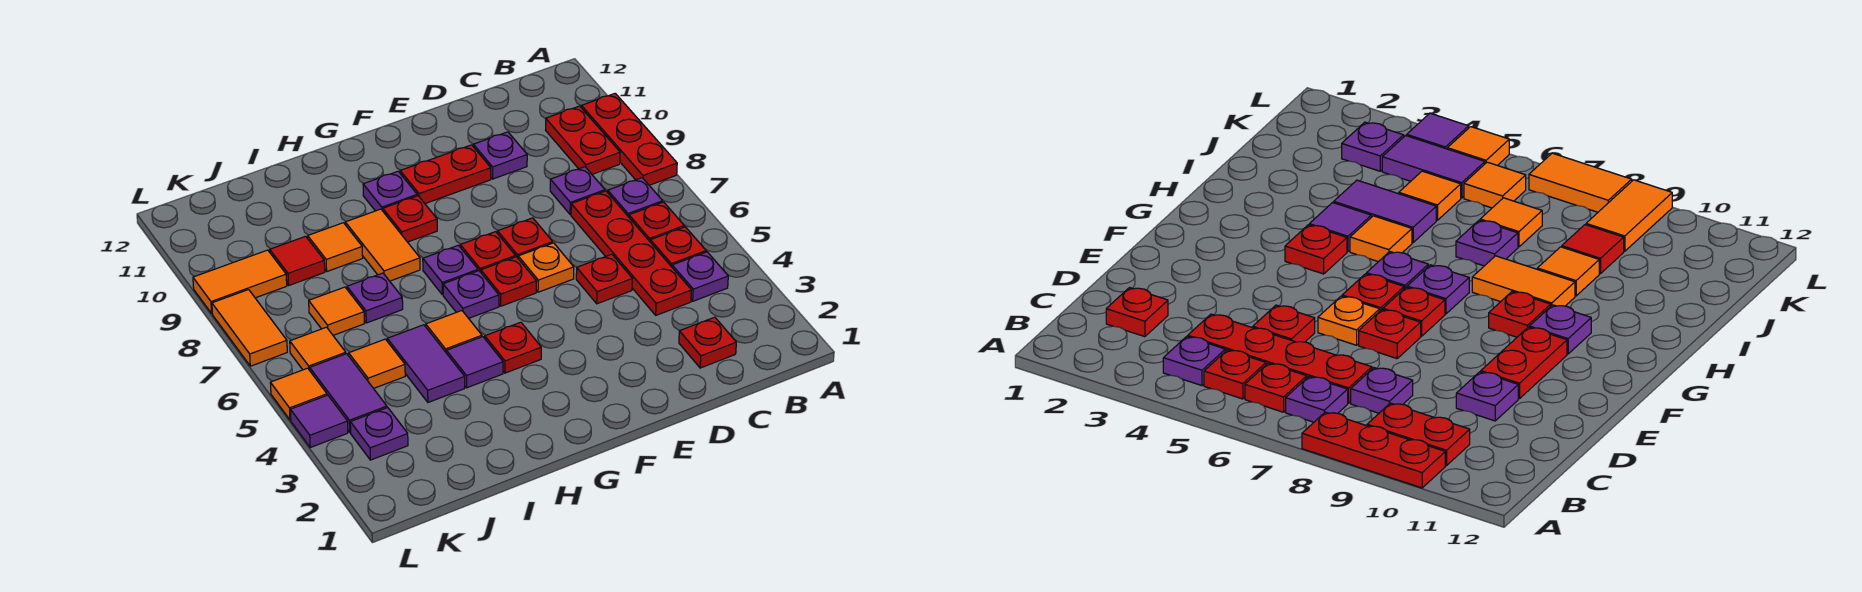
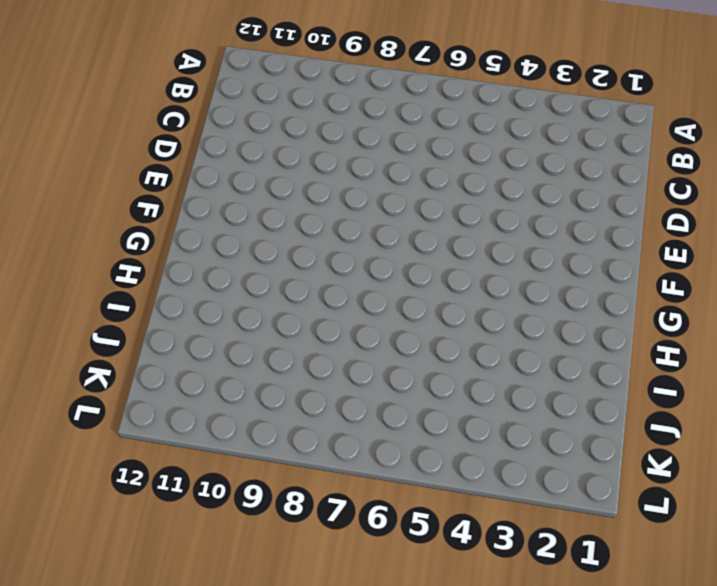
none -> red 1x3 plate [581,93,677,185]
none -> purple 1x1 plate [672,252,728,301]
none -> red 1x1 plate [650,227,706,267]
none -> red 1x1 plate [629,202,684,241]

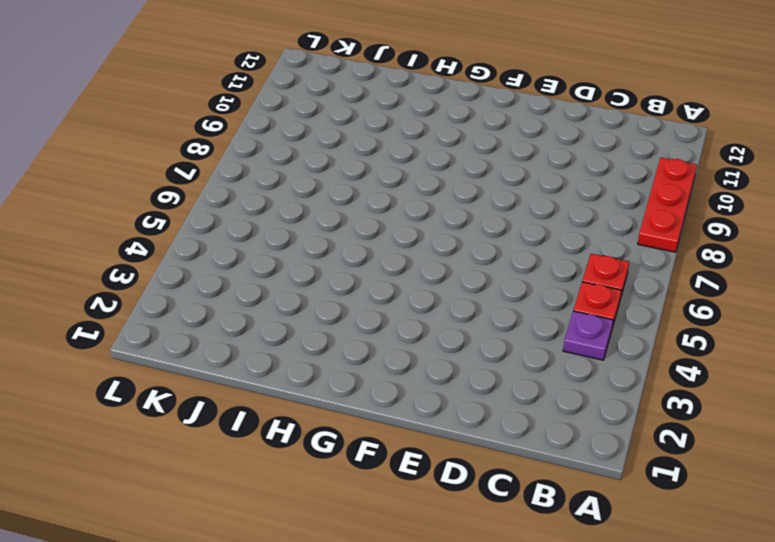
none -> purple 1x1 plate [608,178,663,217]
none -> red 1x2 plate [546,106,620,174]
none -> red 1x1 plate [679,317,736,368]
none -> red 1x4 plate [571,191,691,315]

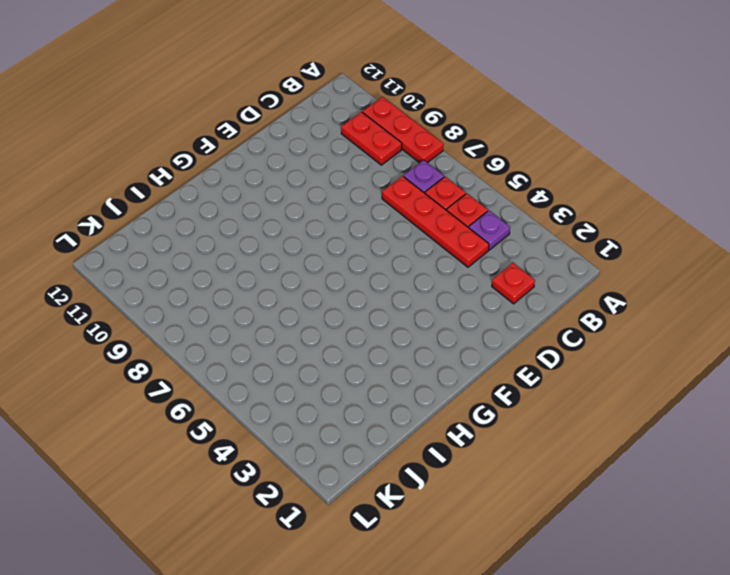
none -> purple 1x1 plate [550,167,605,214]
none -> red 1x1 plate [576,254,632,304]
none -> purple 1x1 plate [473,132,527,179]
none -> orange 1x1 plate [518,243,574,292]

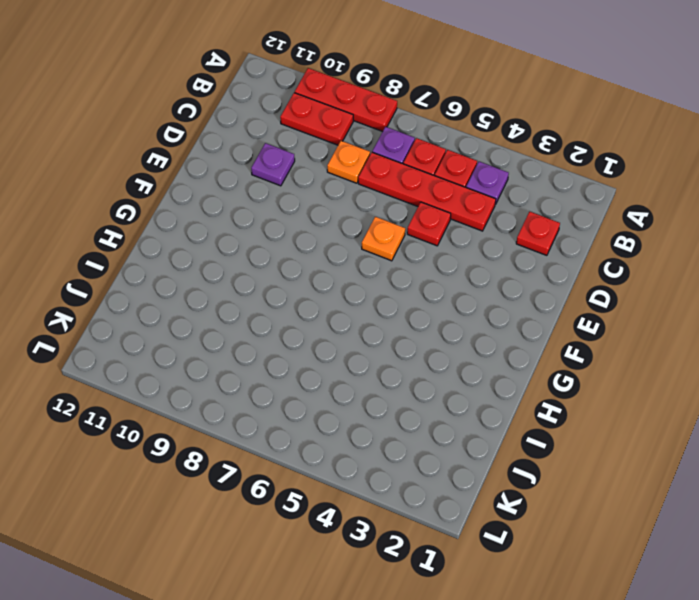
orange 1x1 plate [327,141,370,183] -> purple 1x1 plate [550,167,605,214]
none -> red 1x1 plate [498,218,553,258]
none -> red 1x2 plate [400,145,491,204]
none -> red 1x1 plate [481,257,537,306]
none -> red 1x1 plate [460,232,516,272]

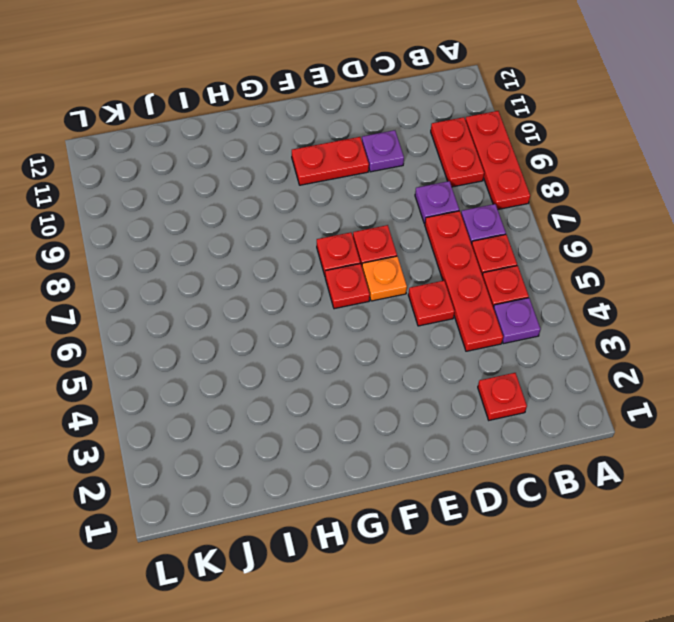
none -> red 1x1 plate [485,322,541,373]
none -> purple 1x1 plate [443,271,499,318]
none -> purple 1x1 plate [423,245,478,295]
none -> red 1x1 plate [383,196,437,242]

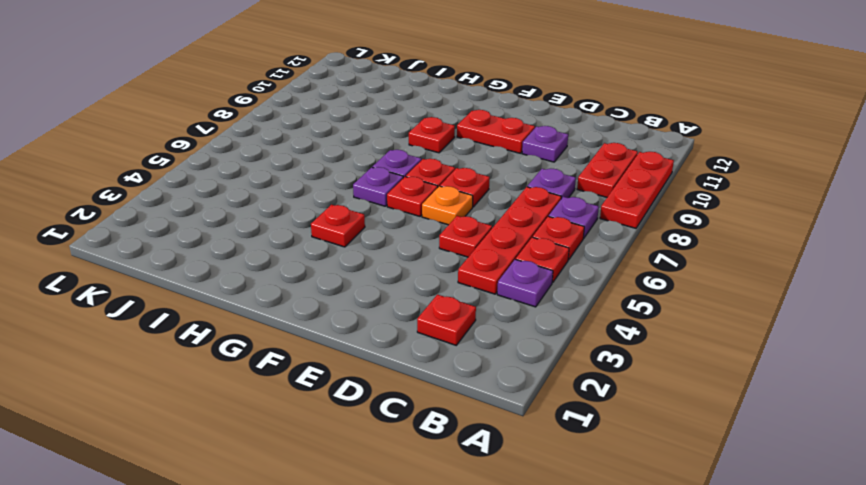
none -> purple 1x1 plate [363,171,417,211]
none -> purple 1x1 tile [447,337,503,388]
none -> orange 1x1 tile [426,311,482,353]
none -> orange 1x2 tile [345,209,420,281]

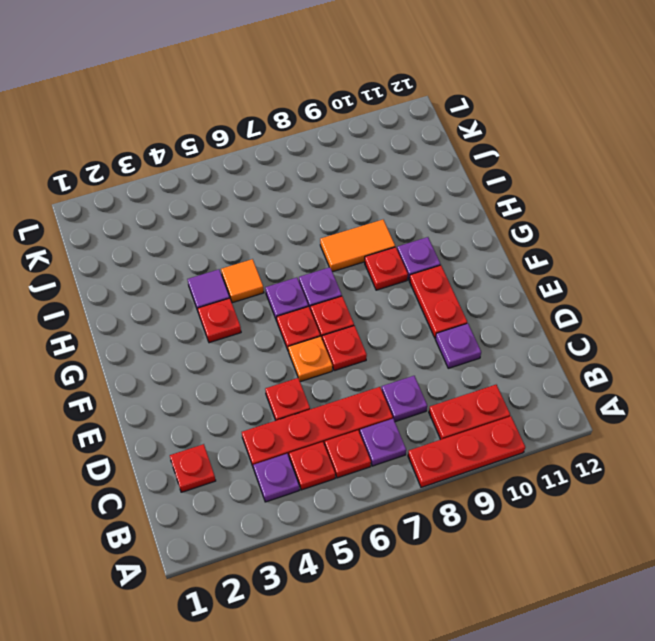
none -> purple 1x2 tile [387,325,465,402]
none -> purple 1x1 plate [347,273,403,323]
none -> orange 1x1 tile [308,223,363,271]
none -> orange 1x1 tile [349,339,405,388]

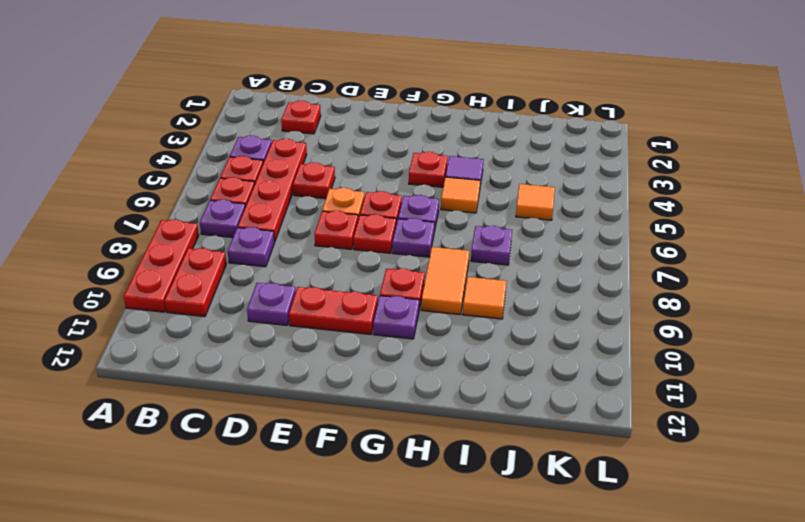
none -> purple 1x2 tile [387,325,465,402]
none -> orange 1x1 tile [309,287,364,335]
none -> red 1x1 tile [270,236,325,285]
none -> purple 1x1 plate [350,408,408,460]

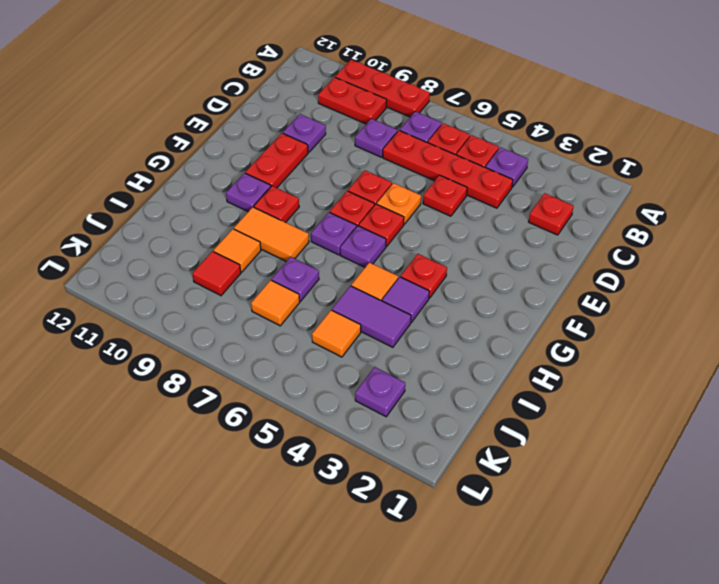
none -> purple 1x2 tile [310,354,387,432]
none -> orange 1x1 tile [290,327,346,370]
none -> orange 1x2 tile [193,250,287,313]
none -> purple 1x1 tile [291,395,348,447]

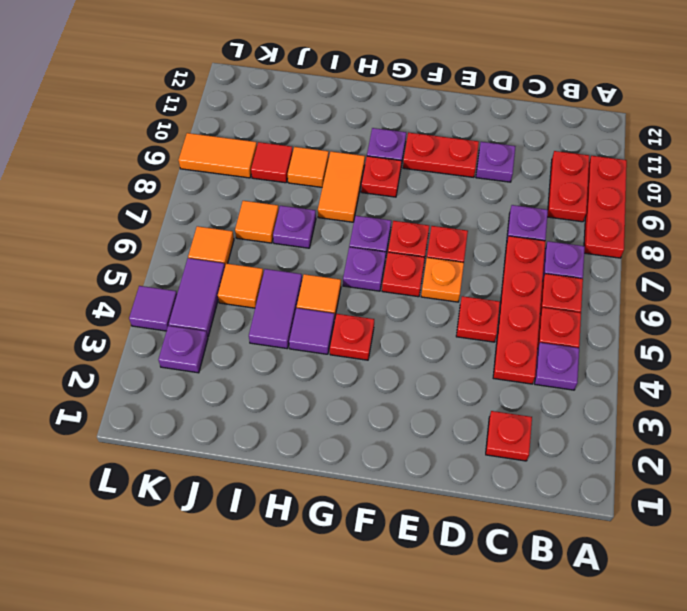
none -> orange 1x1 tile [270,368,327,420]
none -> orange 1x2 tile [212,290,287,366]

